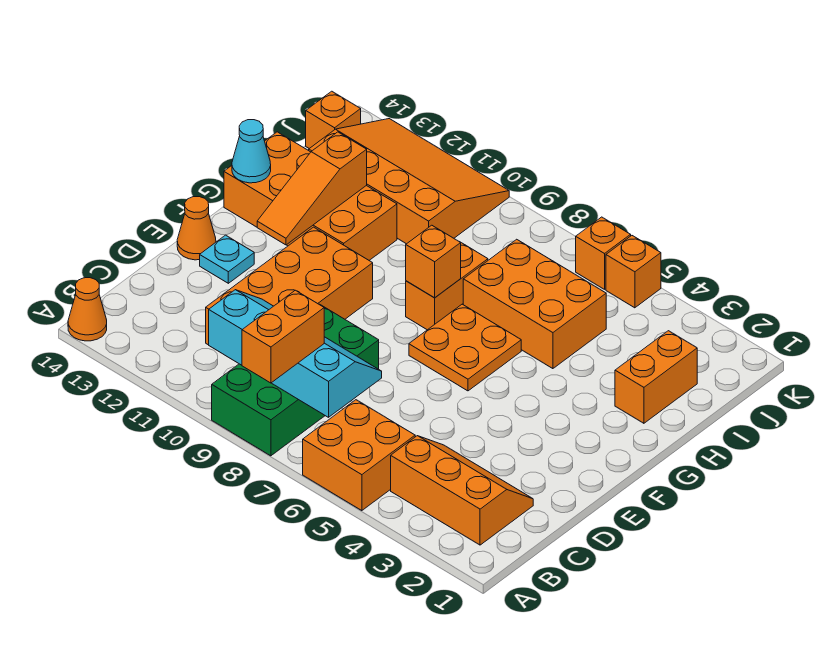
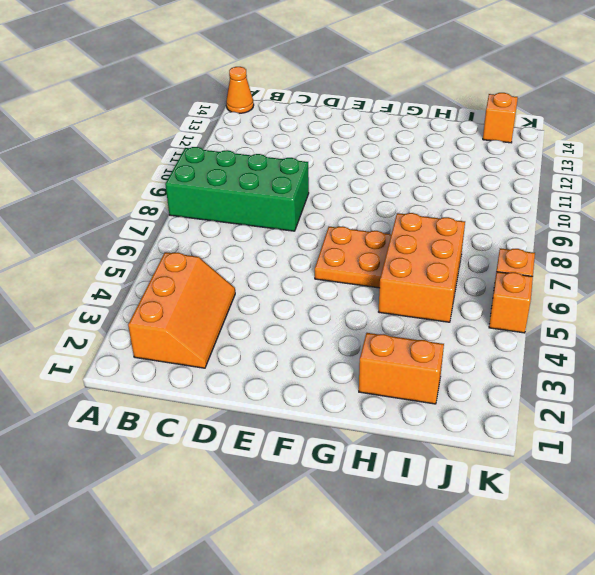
none -> orange 2x2 brick [303,400,415,511]
none -> orange 2x4 brick [206,227,373,345]
none -> cyan 1x1 plate [200,235,254,283]

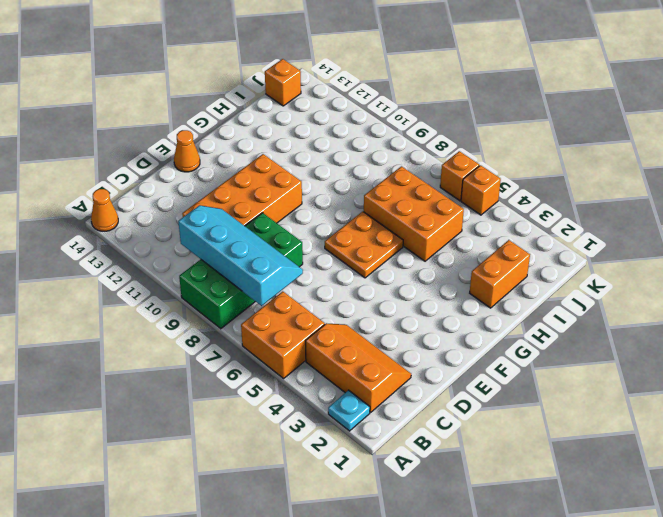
cyan 1x1 plate [328,390,370,431] -> cyan 1x1 plate moved to [200,235,254,283]
none -> orange 1x2 brick [406,242,488,330]
none -> orange 2x4 brick [224,132,397,260]
none -> orange 3x4 slope [309,119,509,244]

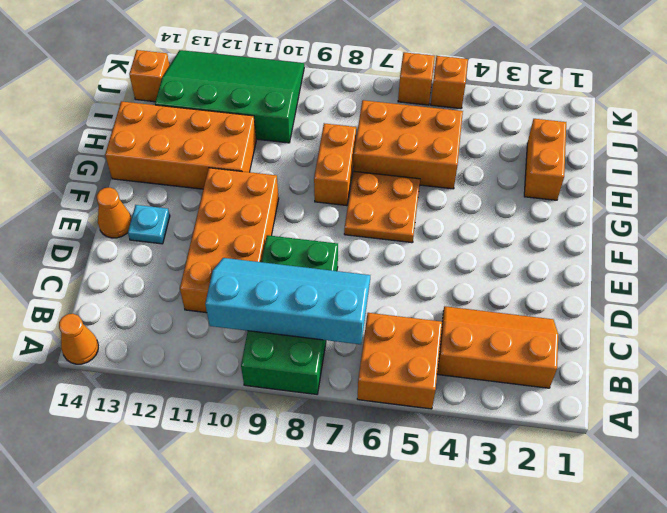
green 3x4 slope [155,50,304,143] -> orange 3x4 slope [309,119,509,244]
none -> orange 1x3 slope [257,132,367,245]
none -> orange 1x1 brick [406,225,461,298]
none -> cyan 1x1 cone [232,120,271,183]

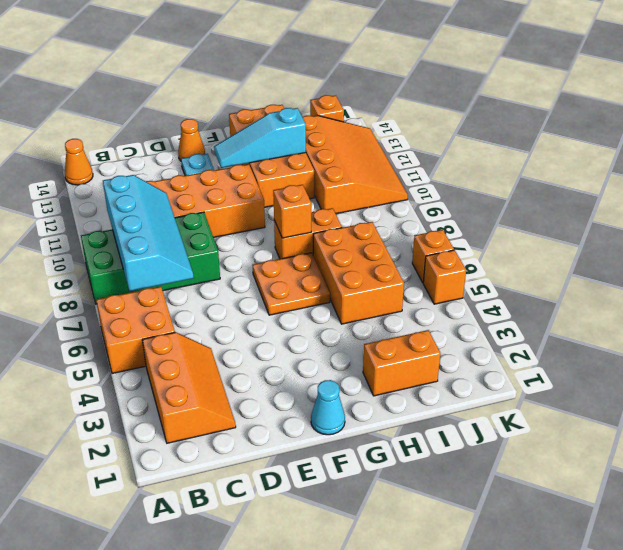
cyan 1x1 cone [311,380,345,435] -> cyan 1x1 cone moved to [232,120,271,183]
cyan 1x3 slope [214,108,306,168] -> orange 1x3 slope [257,132,367,245]
none -> orange 1x2 brick [242,290,324,383]

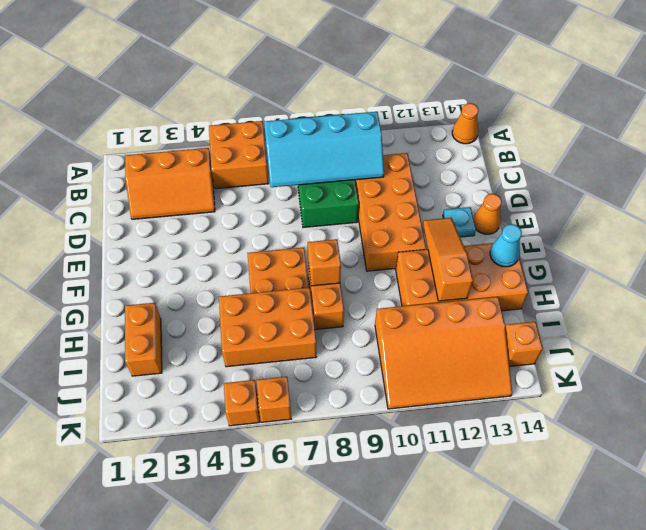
none -> orange 1x2 brick [242,290,324,383]

